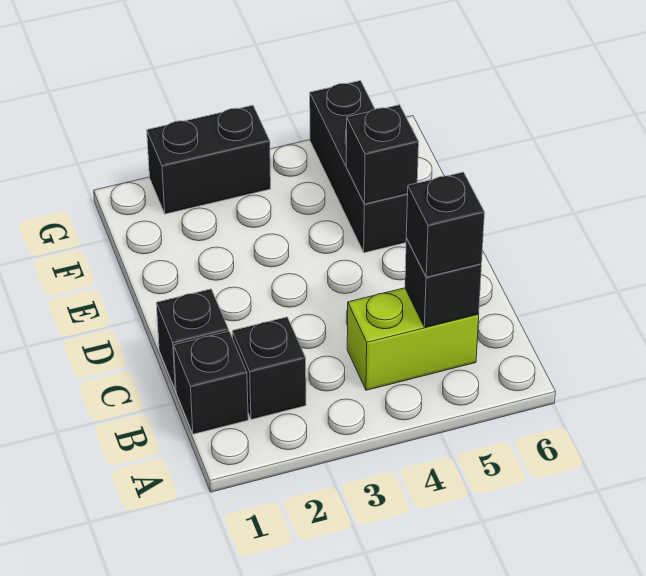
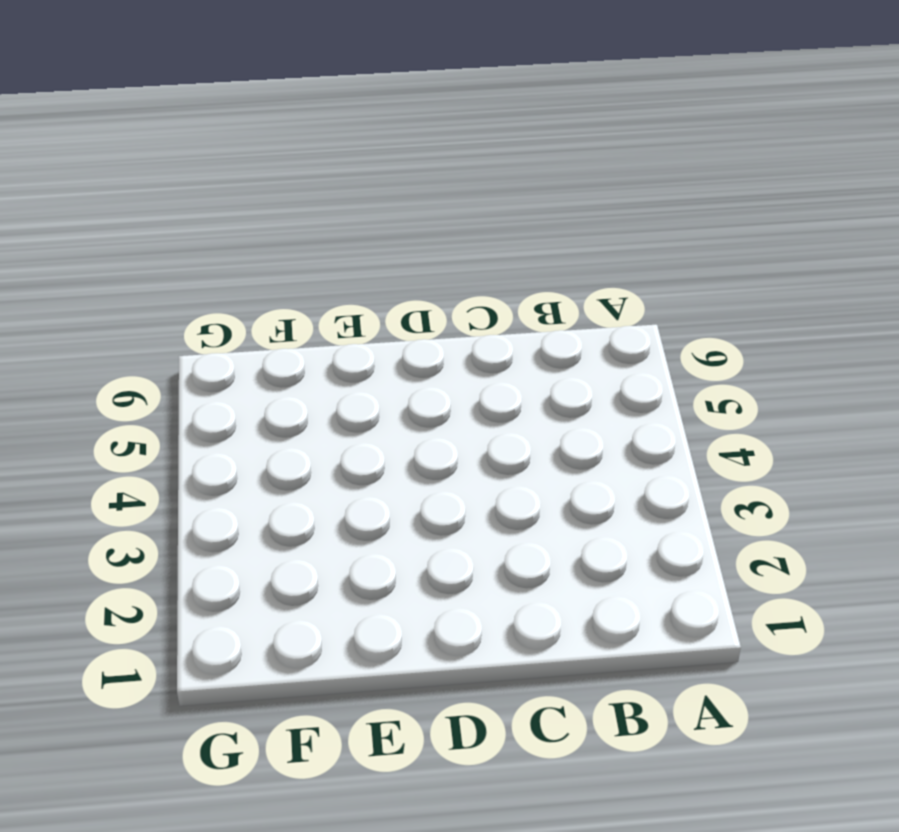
none -> black 1x1 brick [174,331,248,434]
none -> black 1x1 brick [232,317,306,420]

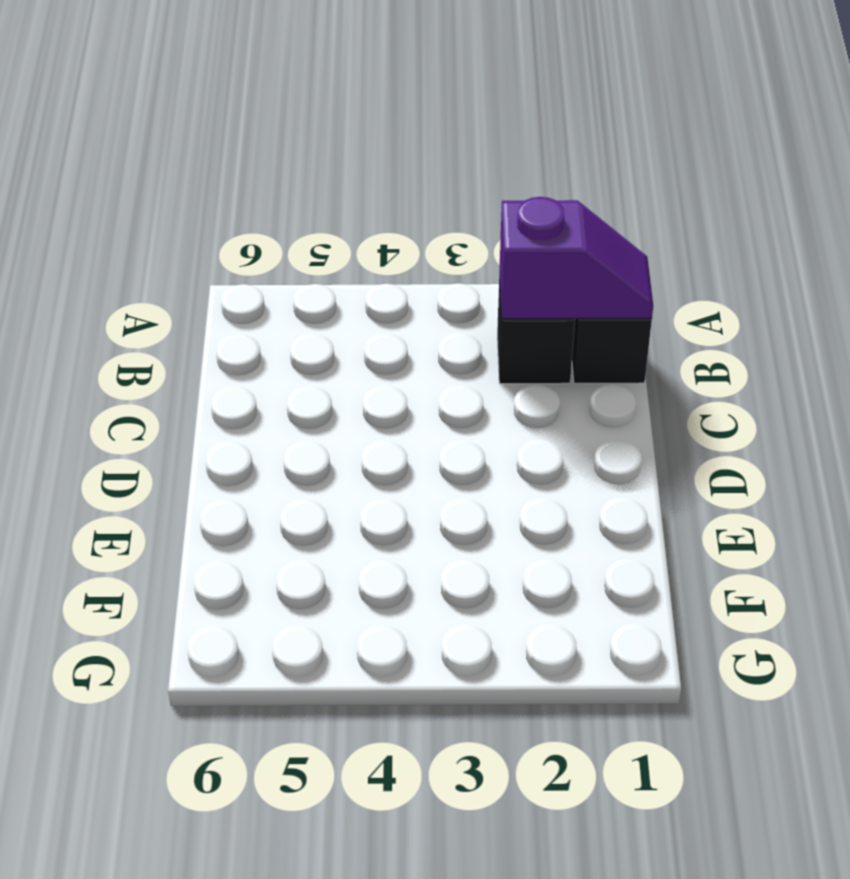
purple 1x2 slope [500,197,653,319] -> none
none -> lime 1x2 brick [347,288,479,390]
none -> black 1x1 brick [156,289,229,390]

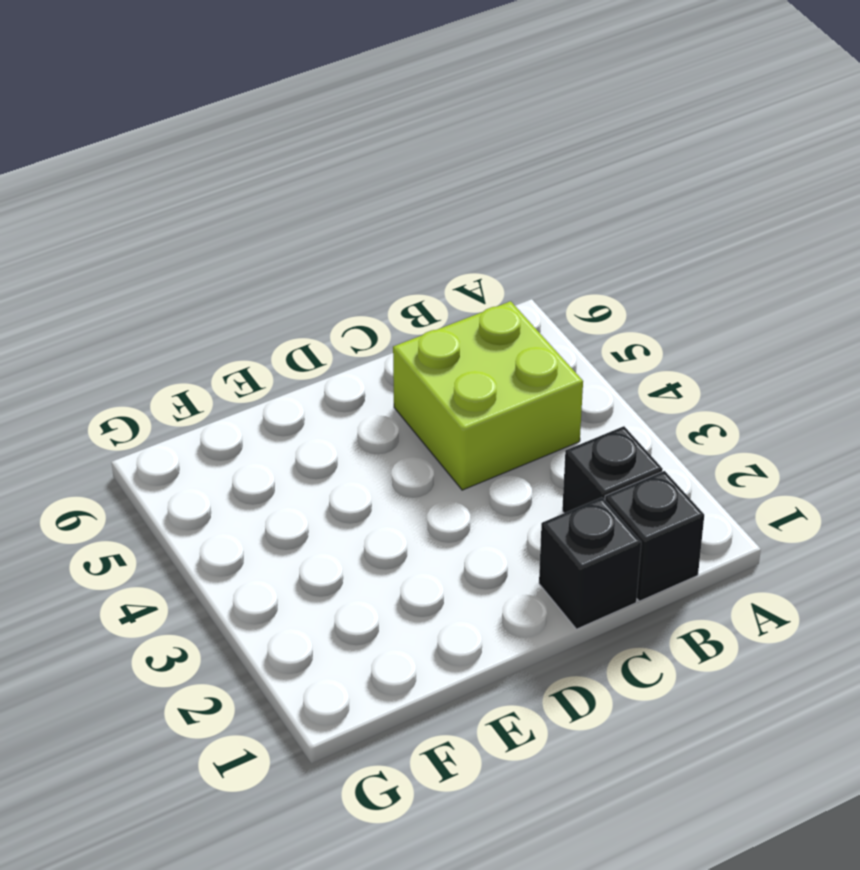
lime 2x2 brick [393,301,583,490] -> lime 1x2 brick [347,288,479,390]
none -> black 1x3 brick [310,81,408,253]
none -> black 1x2 brick [147,105,271,214]

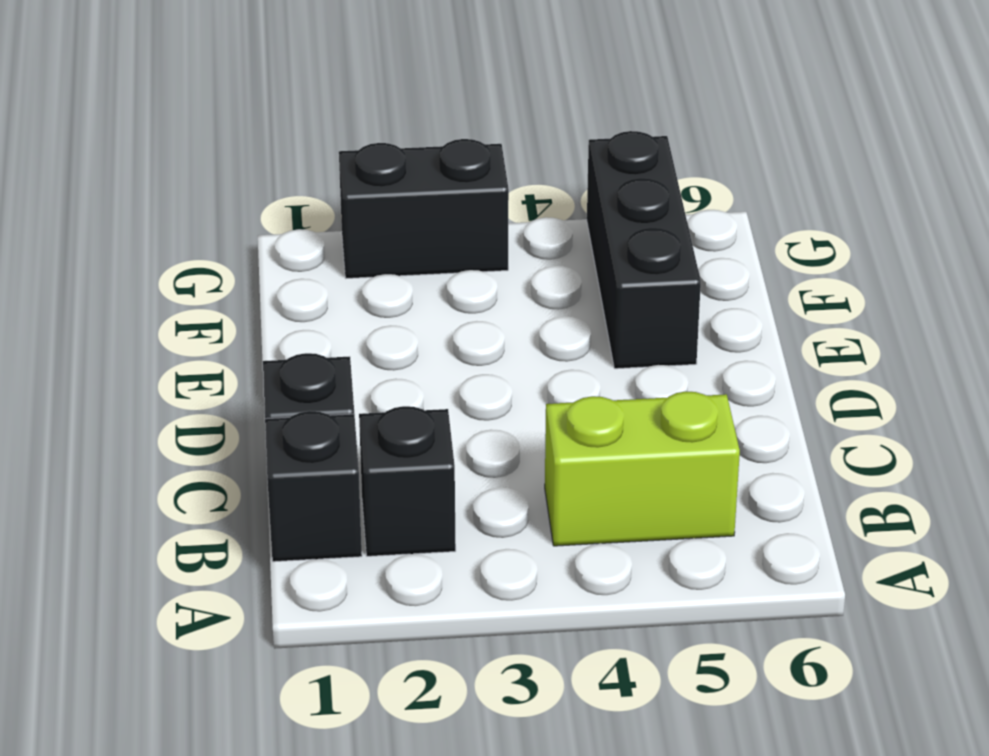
none -> black 1x1 brick [405,238,482,327]
none -> black 1x1 brick [346,105,419,204]

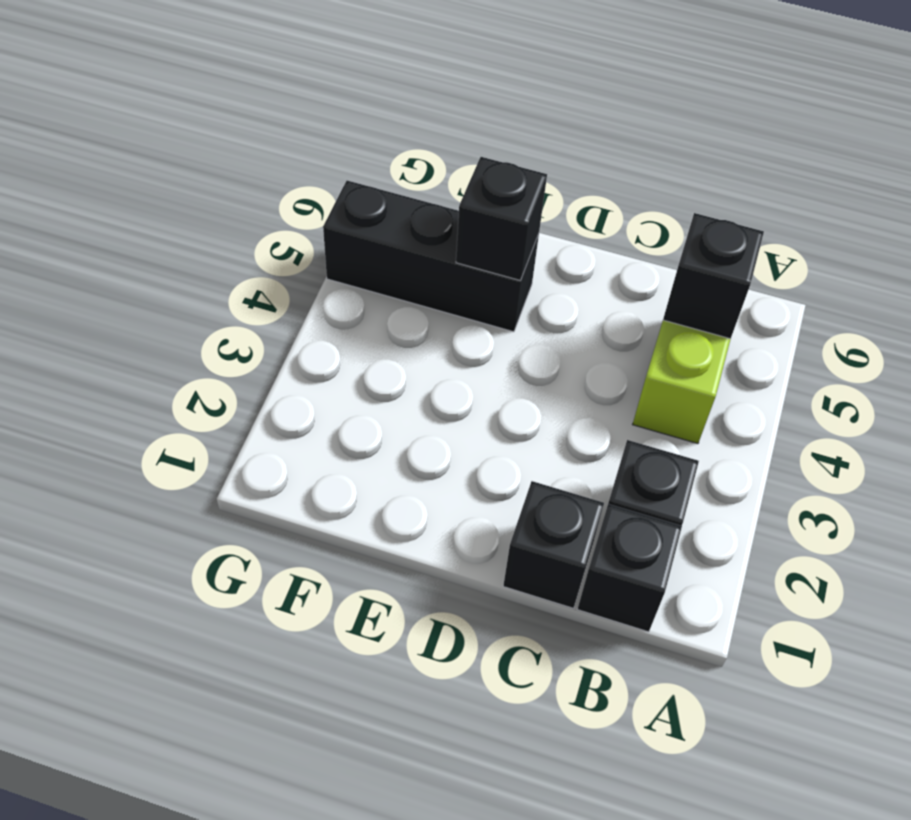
none -> black 1x2 brick [147,105,271,214]
none -> black 1x1 brick [406,172,485,277]

